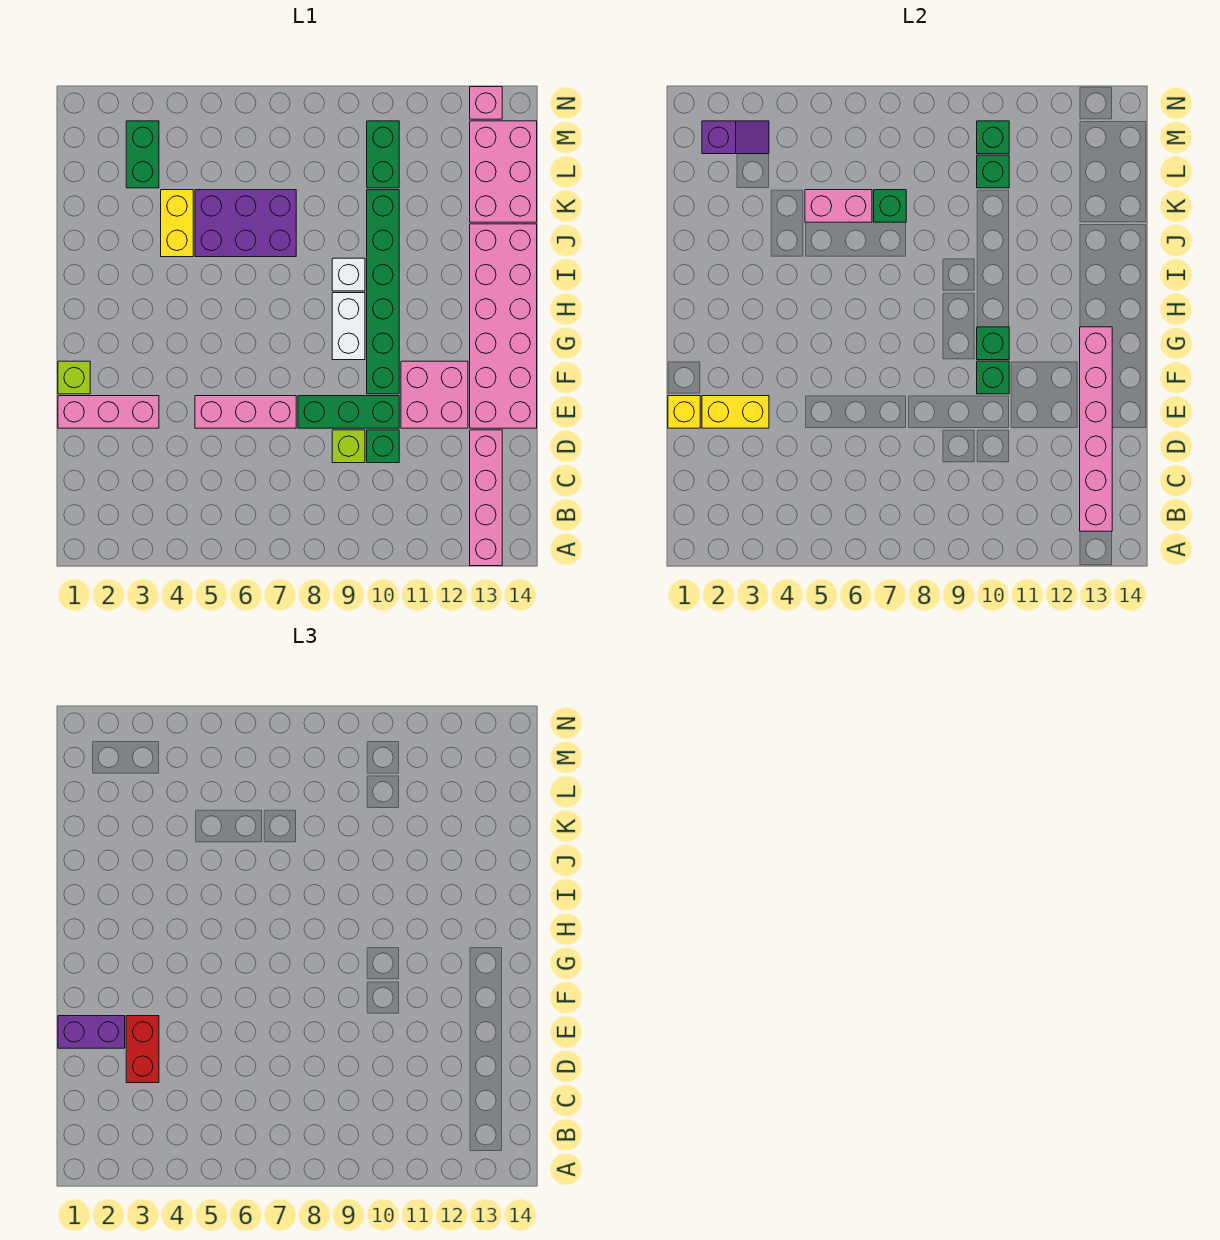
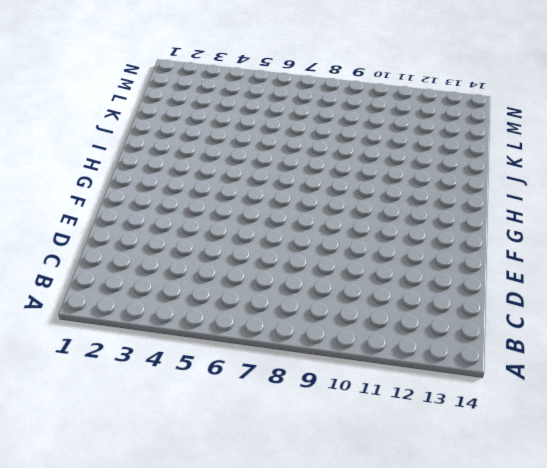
none -> pink 1x4 brick [470,430,502,566]
none -> lime 1x1 brick [332,430,365,463]
none -> green 1x1 brick [367,430,399,463]
none -> pink 1x3 brick [58,396,159,428]

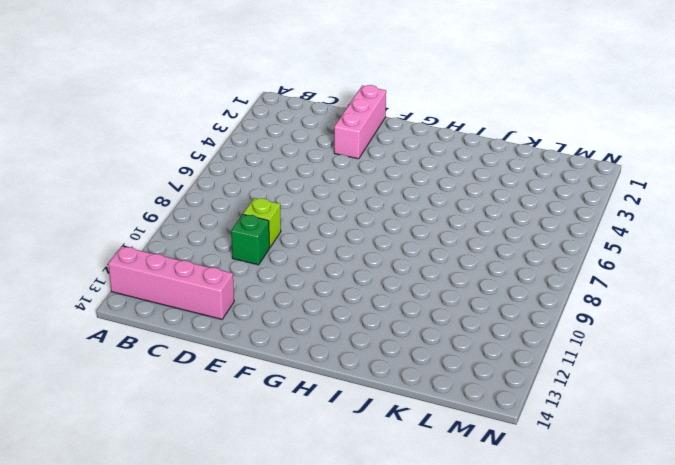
none -> pink 1x3 brick [195,396,296,428]
none -> green 1x3 brick [298,396,399,428]
none -> pink 2x2 brick [401,361,468,428]
none -> pink 2x6 brick [470,224,537,428]

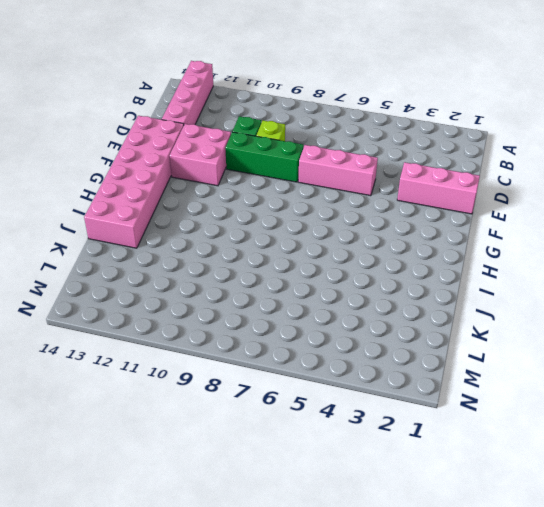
none -> lime 1x1 brick [58,361,90,394]
none -> green 1x6 brick [367,190,399,394]
none -> white 1x2 brick [332,293,365,360]
none -> white 1x1 brick [332,258,365,291]

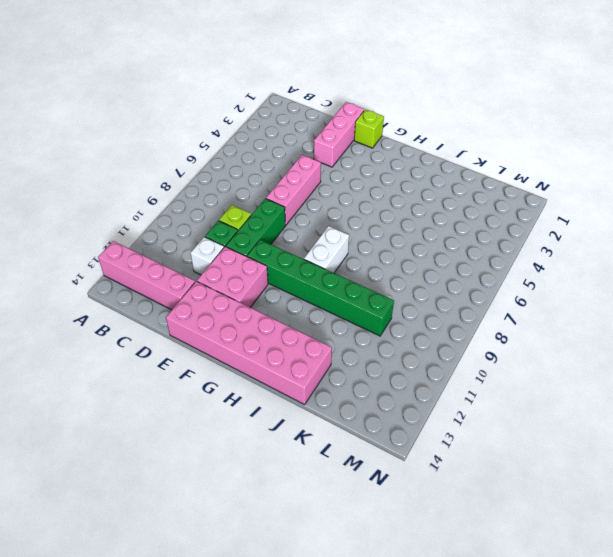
white 1x1 brick [191,237,224,275] -> white 1x1 brick moved to [332,258,365,291]
white 1x2 brick [304,226,349,273] -> white 1x2 brick turned to [332,293,365,360]
none -> yellow 1x2 brick [161,190,193,257]
none -> purple 2x3 brick [195,190,296,257]
none -> pink 2x3 brick [470,121,537,222]
none -> green 1x2 brick [126,121,159,188]

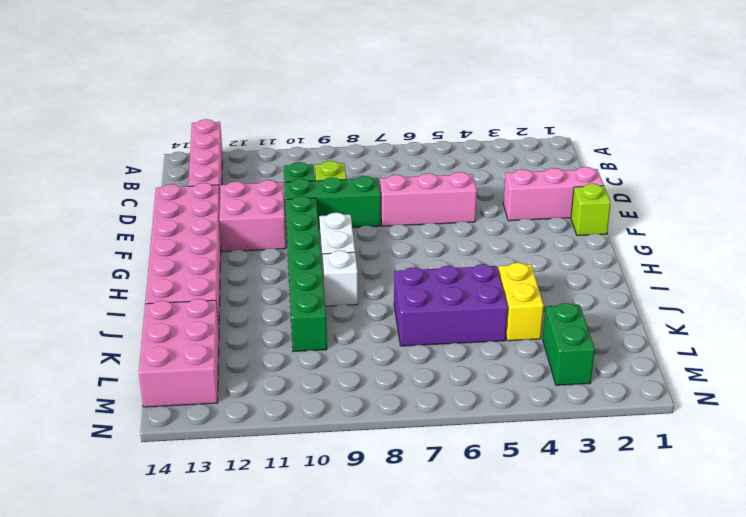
none -> green 1x2 brick [367,121,399,188]
none -> pink 1x1 brick [470,87,502,119]
none -> pink 1x6 brick [1080,327,1112,531]
none -> yellow 1x1 brick [668,396,700,428]

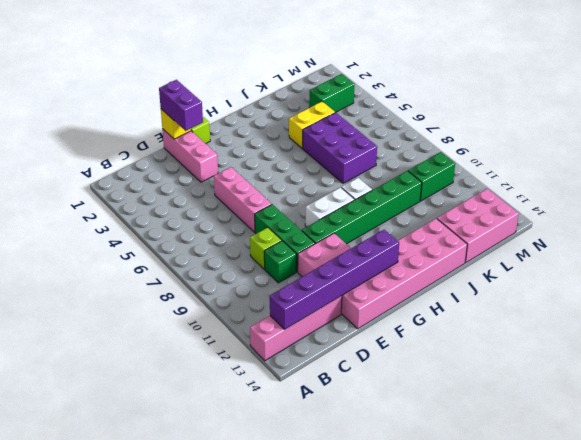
purple 1x6 brick [270,230,399,330] -> pink 1x6 brick [1080,327,1112,531]
none -> pink 1x1 brick [470,87,502,119]
none -> yellow 1x2 brick [702,396,769,428]
none -> green 1x1 brick [977,361,1009,394]
none -> green 1x1 brick [977,327,1009,360]

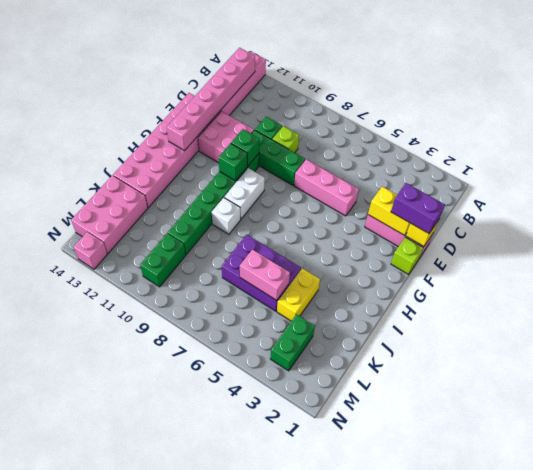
none -> green 1x1 brick [874,190,906,222]
none -> green 1x1 brick [977,155,1009,188]
none -> purple 1x2 slope [702,121,769,154]
none -> green 1x1 brick [977,121,1009,154]

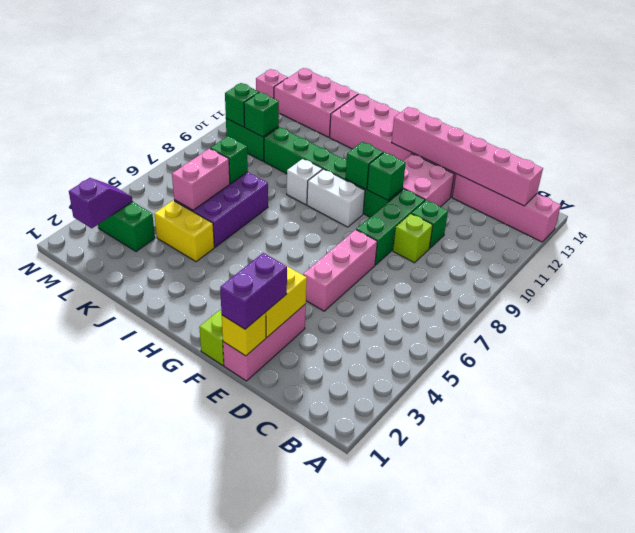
none -> red 1x2 brick [126,1016,159,1083]

